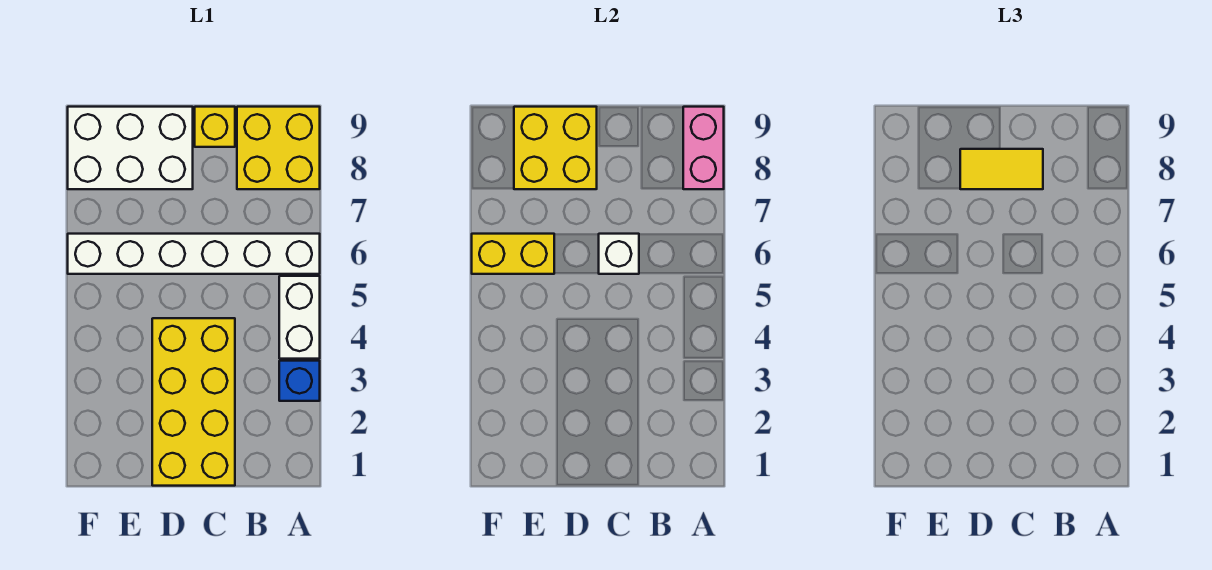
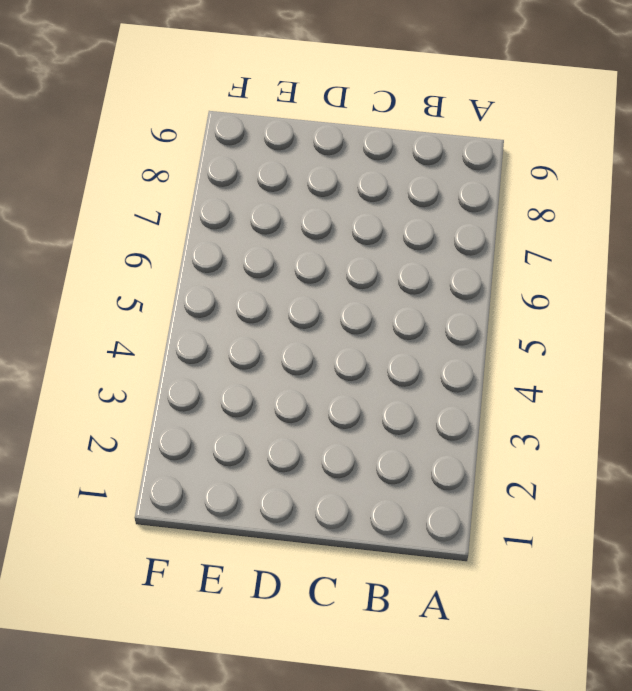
none -> blue 1x1 brick [279,361,320,401]
none -> white 1x2 brick [279,276,320,359]
none -> white 1x6 brick [68,234,320,274]

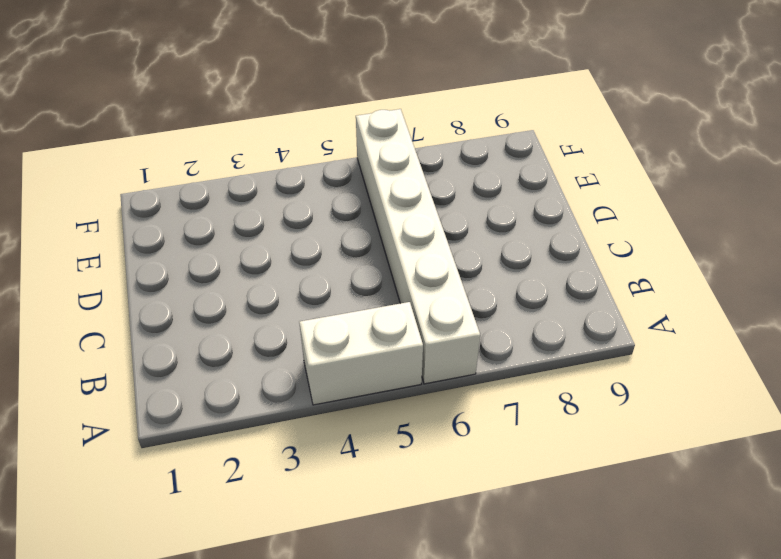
none -> blue 1x1 brick [279,361,320,401]
none -> yellow 2x2 brick [237,107,320,189]
none -> yellow 2x4 brick [152,318,235,486]

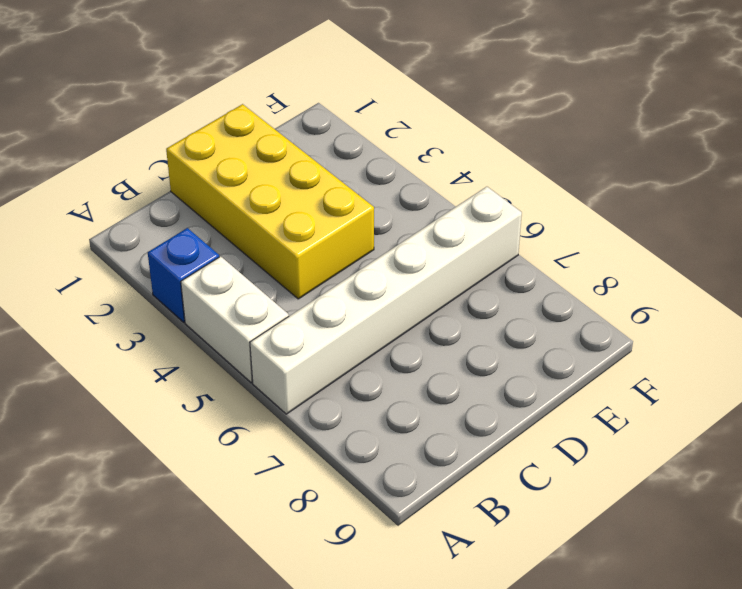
none -> yellow 2x2 brick [237,107,320,189]
none -> yellow 1x1 brick [195,107,235,147]
none -> white 2x3 brick [68,107,193,189]

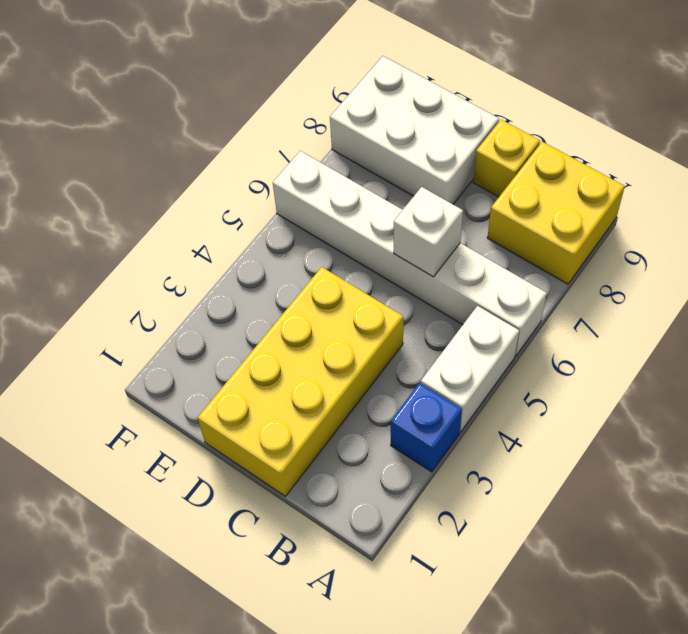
none -> pink 1x2 brick [683,107,724,189]
none -> yellow 2x2 brick [514,107,597,189]
none -> yellow 1x2 brick [472,234,554,274]

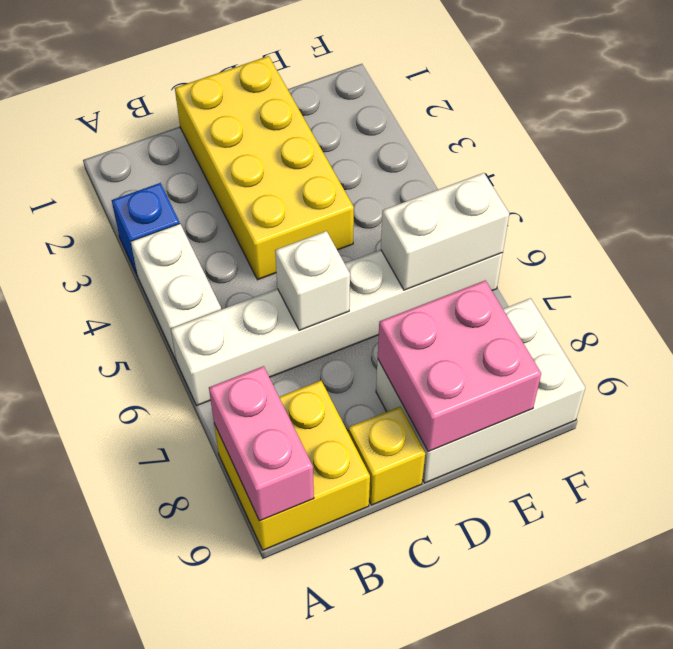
pink 2x2 brick [378,280,541,452] -> yellow 2x2 brick [514,107,597,189]
white 1x2 brick [381,173,509,290] -> yellow 1x2 brick [472,234,554,274]
none -> yellow 1x2 tile [960,149,1043,189]

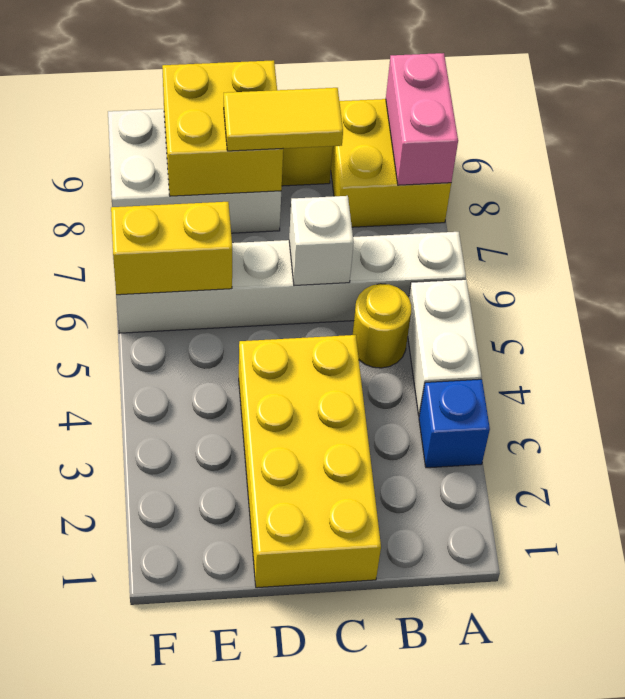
yellow 1x1 round brick [353,284,411,368] -> none

